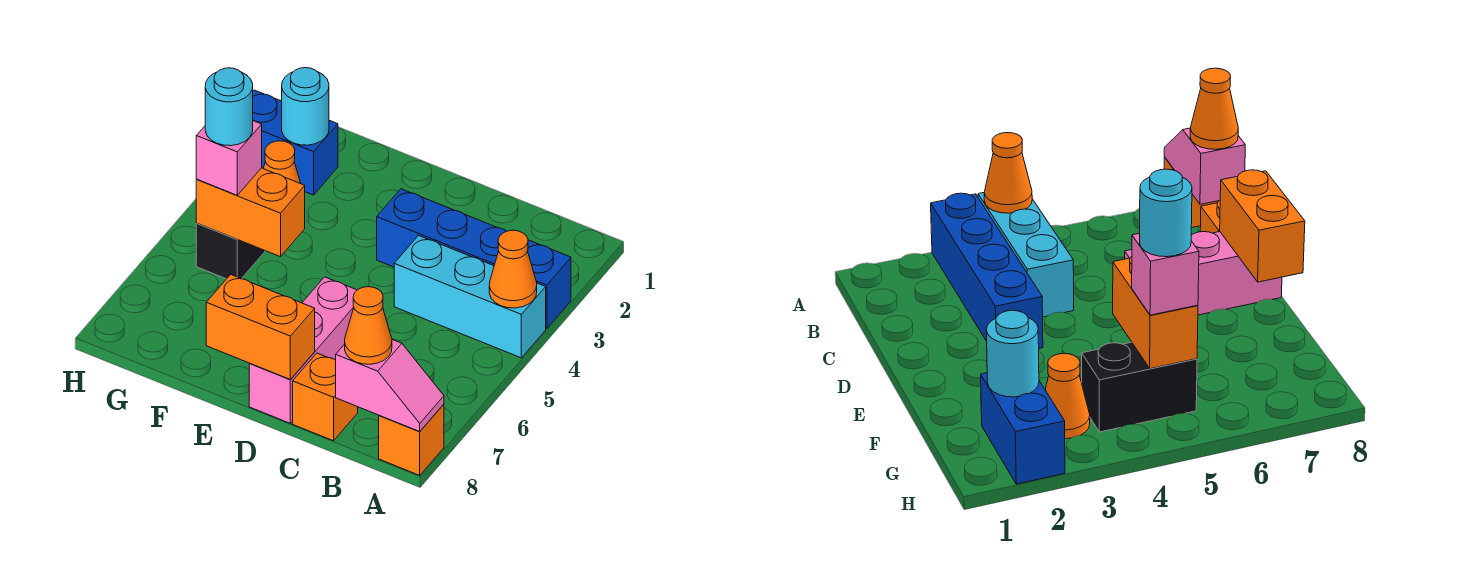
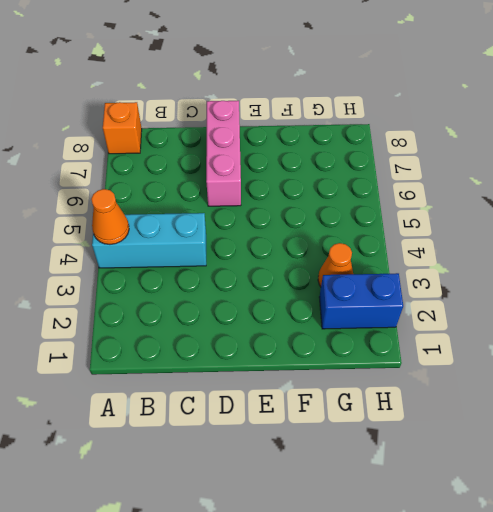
none -> blue 1x4 brick [377,189,571,328]
none -> orange 1x1 brick [293,353,358,441]
none -> black 1x2 brick [196,223,265,279]

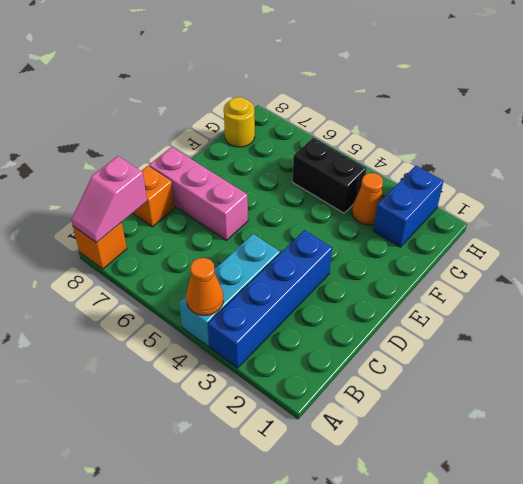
yellow 1x1 round brick [224,97,255,147] -> none
none -> orange 1x2 brick [206,274,315,380]
none -> orange 1x2 brick [196,168,305,257]
none -> cyan 1x1 round brick [282,68,329,145]

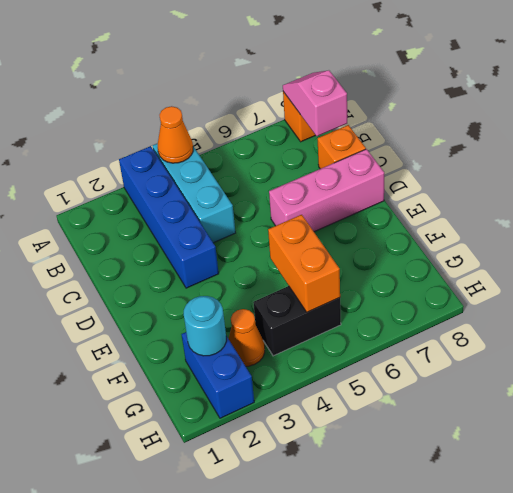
none -> orange 1x2 brick [206,274,315,380]
none -> orange 1x1 cone [345,287,392,364]
none -> pink 1x1 brick [196,121,262,195]

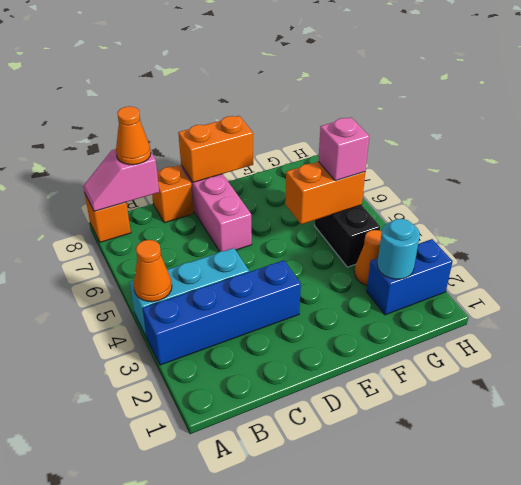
none -> cyan 1x1 round brick [205,68,253,146]

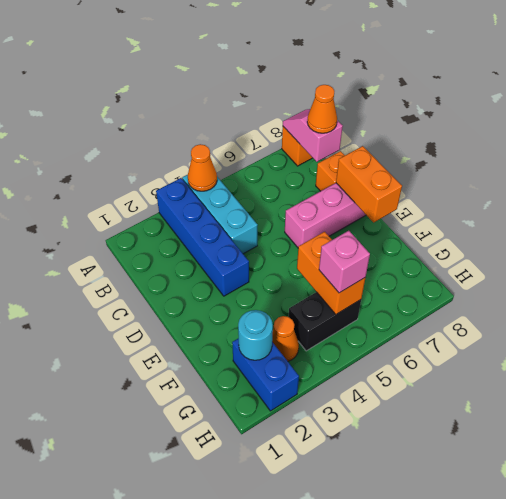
none -> cyan 1x1 round brick [205,68,253,146]

